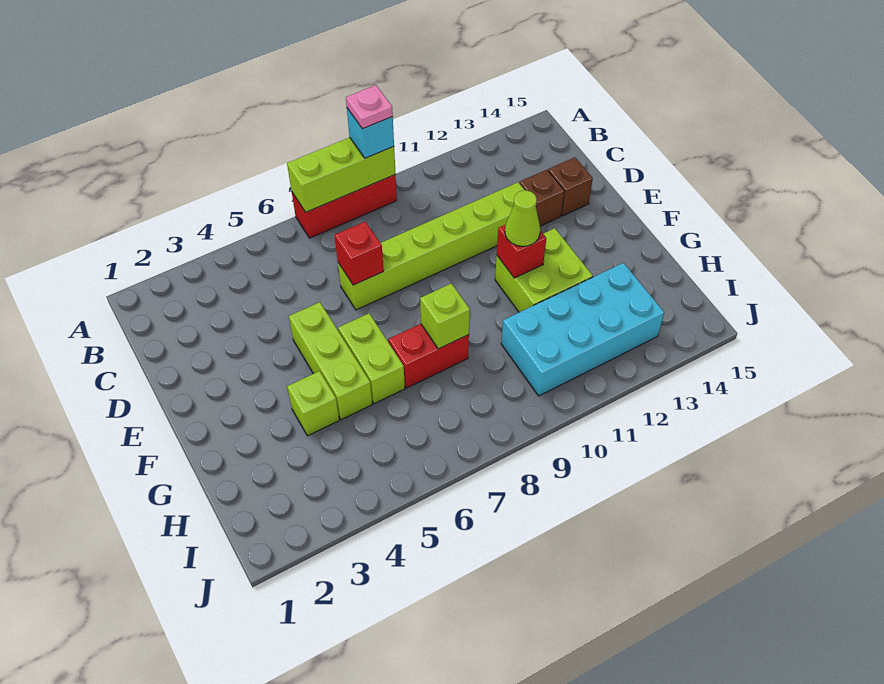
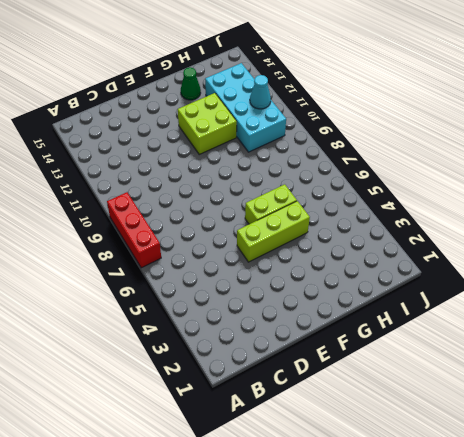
green 1x1 cone [181,67,201,100] -> none
cyan 1x1 cone [250,75,271,109] -> none
none -> lime 1x6 brick [338,182,524,310]
none -> brown 1x1 brick [519,170,564,226]
none -> brown 1x1 brick [548,157,593,216]

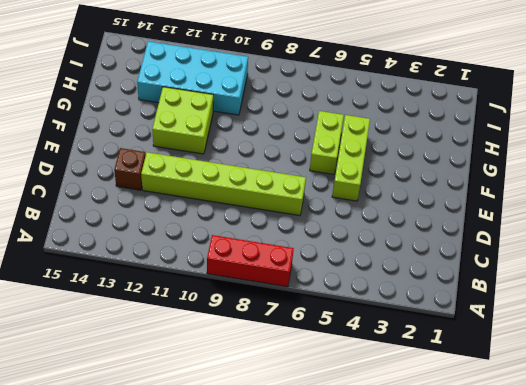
none -> brown 1x1 brick [548,157,593,216]
none -> lime 1x1 brick [287,371,339,436]
none -> red 1x2 brick [388,324,469,388]

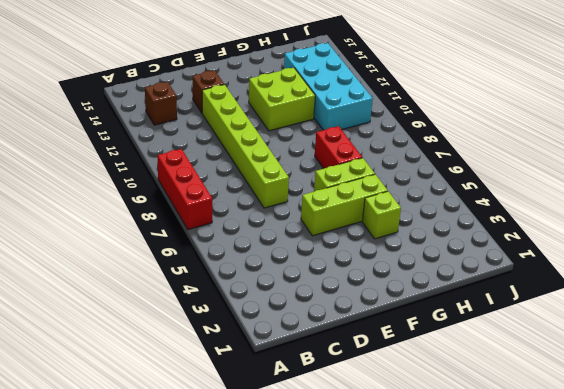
brown 1x1 brick [145,82,177,125] -> brown 1x1 brick moved to [548,157,593,216]
none -> lime 1x3 brick [287,137,395,212]
none -> red 1x1 brick [335,221,384,285]
none -> red 1x1 brick [497,225,546,278]

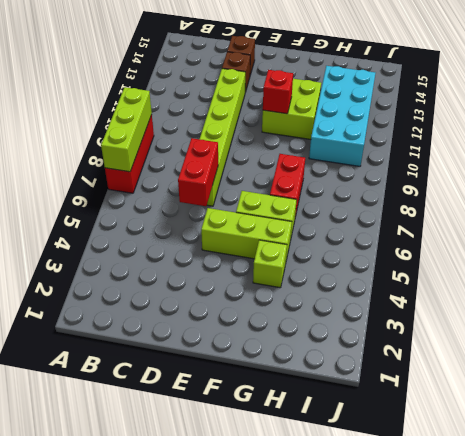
red 1x2 brick [178,138,218,206] -> red 1x1 brick [335,221,384,285]
none -> lime 1x1 brick [420,284,470,349]
none -> cyan 1x1 brick [347,108,394,158]
none -> lime 1x1 cone [505,190,540,246]

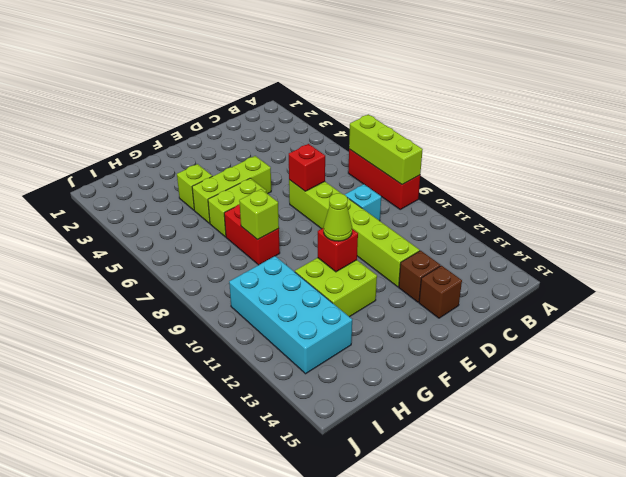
cyan 1x1 brick [345,184,381,221] -> cyan 1x1 brick moved to [347,108,394,158]
none -> pink 1x1 plate [346,85,393,129]

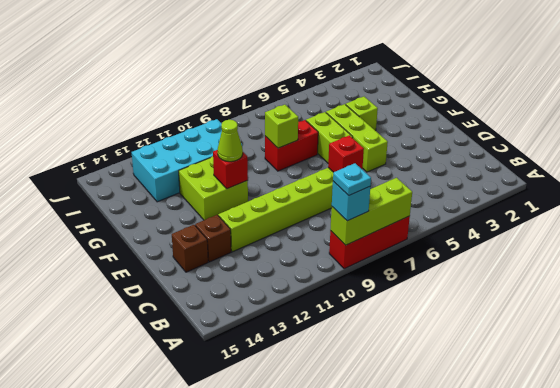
cyan 1x1 plate [333,163,371,196] -> pink 1x1 plate [346,85,393,129]

